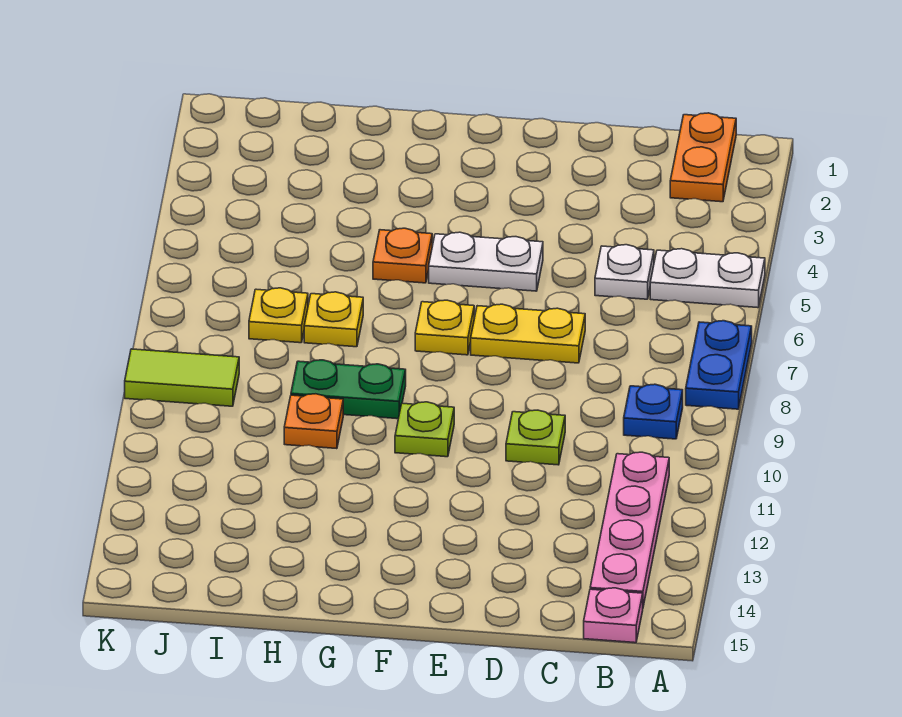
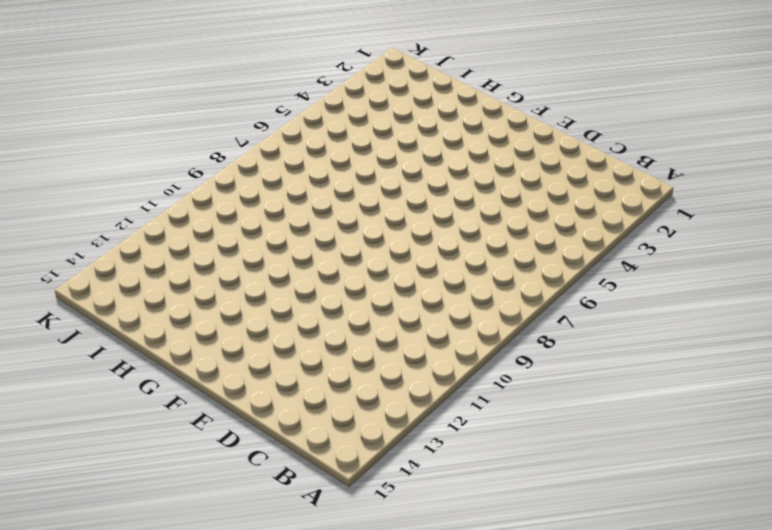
none -> white 1x2 plate [650,249,765,308]
none -> blue 1x2 plate [686,321,752,409]
none -> orange 1x2 plate [670,113,736,202]

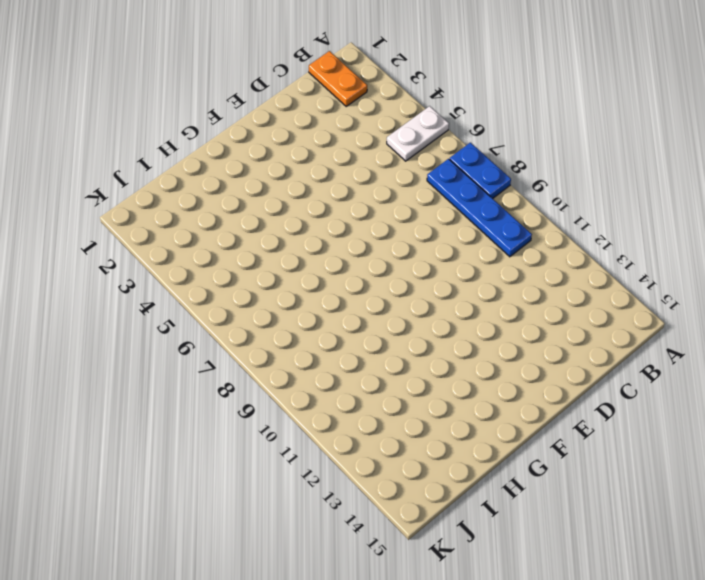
blue 1x4 plate [427,159,532,257] -> blue 1x1 plate [624,384,683,439]
none -> pink 1x4 plate [590,452,669,606]
none -> pink 1x1 plate [584,588,643,643]
none -> white 1x1 plate [595,245,654,299]

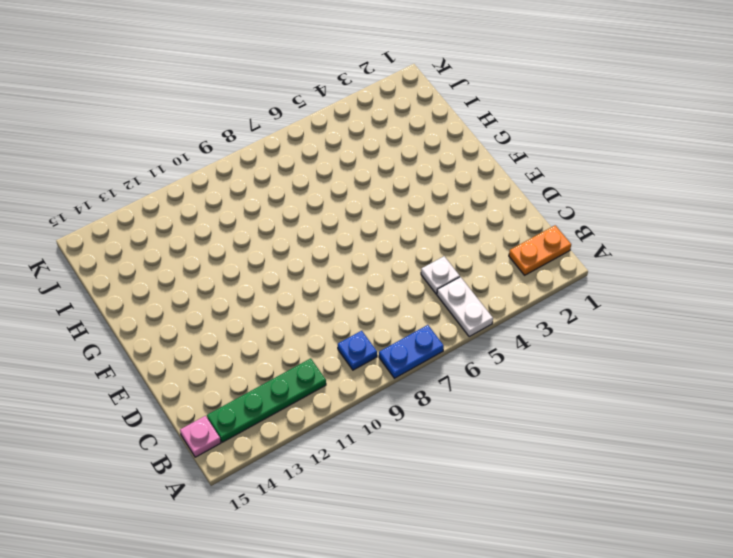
green 1x4 plate [207,358,326,442] -> pink 1x4 plate [590,452,669,606]
none -> yellow 1x2 plate [471,304,585,363]
none -> lime 1x1 plate [506,410,565,465]
none -> white 1x2 plate [429,232,543,291]

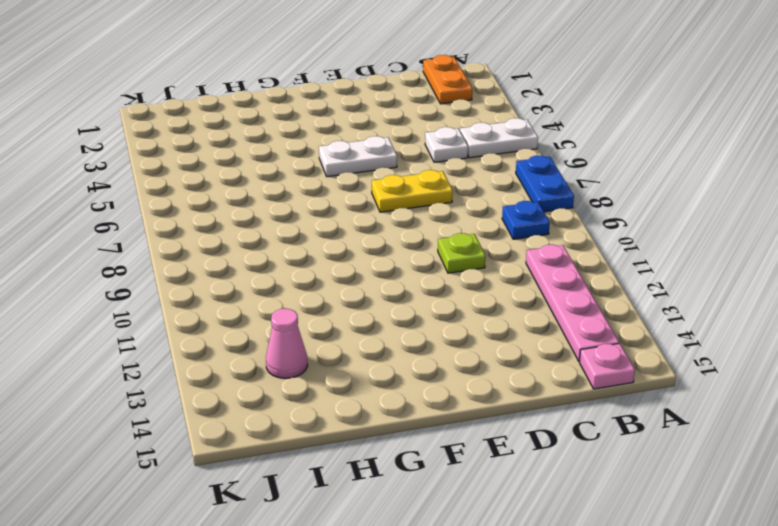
pink 1x1 cone [266,309,308,378] -> none
none -> yellow 1x1 plate [415,300,474,355]
none -> lime 1x1 plate [395,402,454,457]
none -> orange 1x1 plate [373,228,432,283]

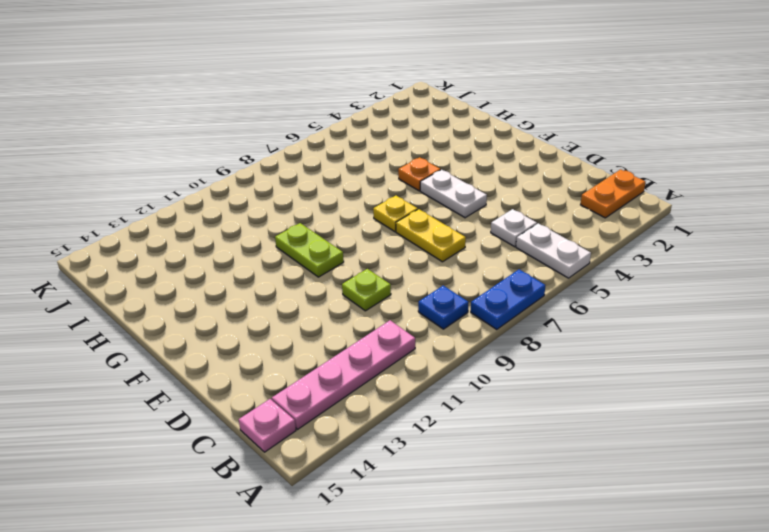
lime 1x2 plate [275,223,344,277] -> lime 1x1 plate [395,402,454,457]
none -> green 1x2 plate [291,360,406,419]
none -> yellow 1x1 plate [304,292,363,347]
none -> orange 1x1 plate [284,394,343,449]

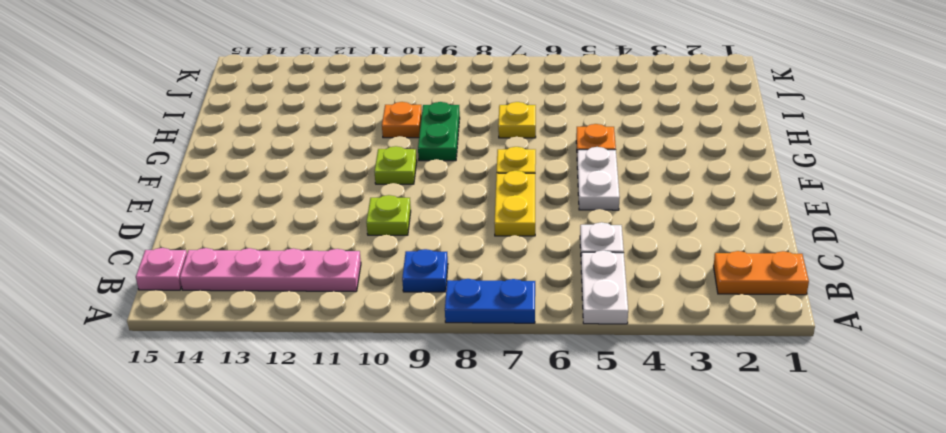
none -> yellow 1x1 plate [249,288,308,343]
none -> lime 1x2 tile [125,349,239,406]

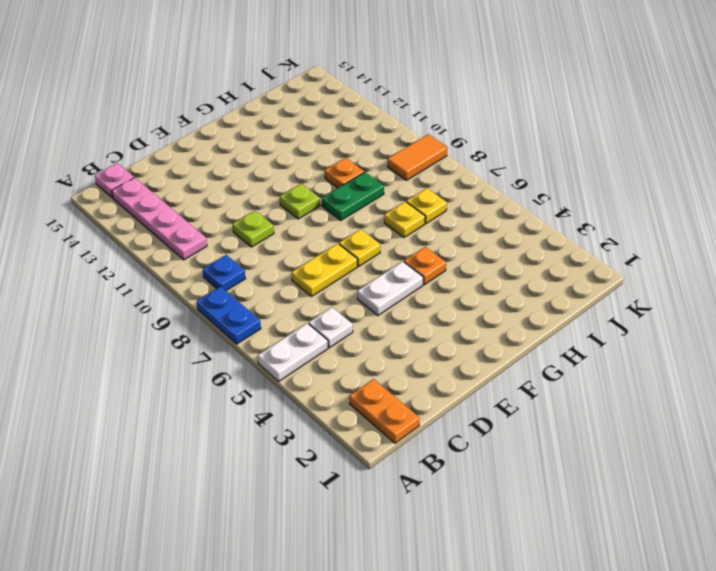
orange 1x2 tile [387,134,448,180] -> lime 1x2 tile [125,349,239,406]

